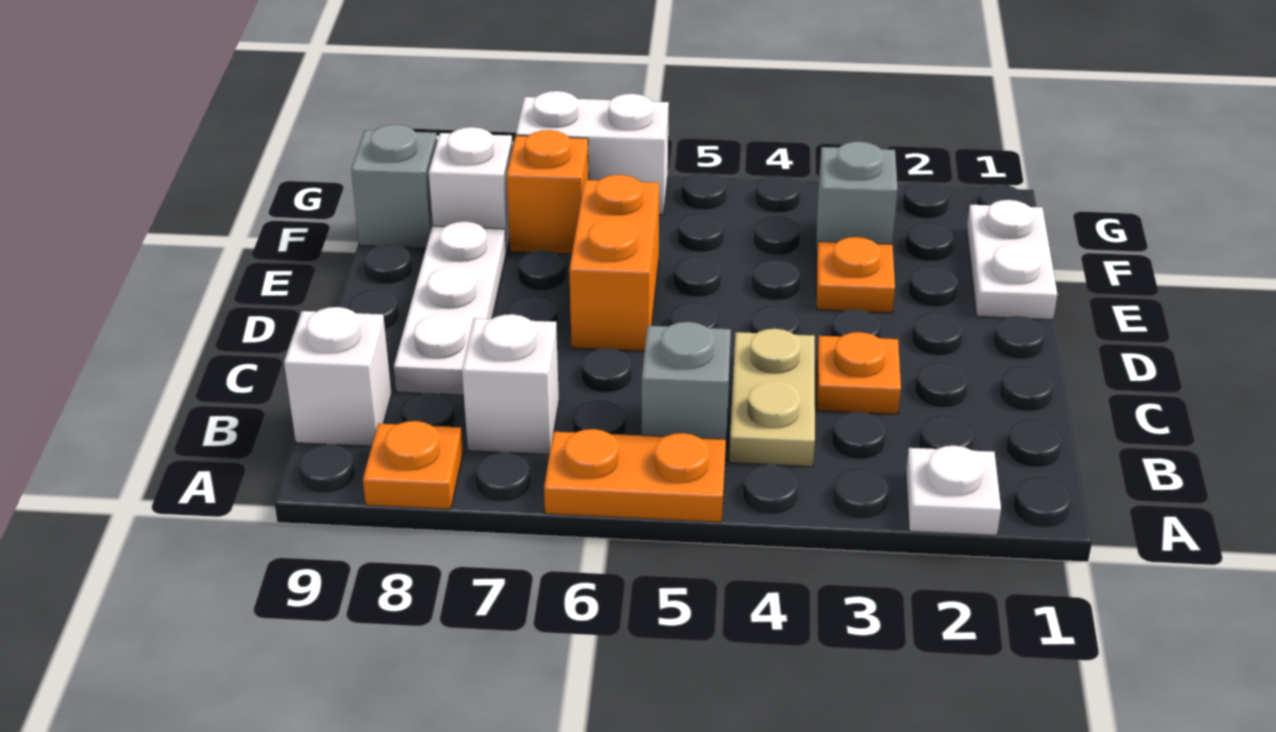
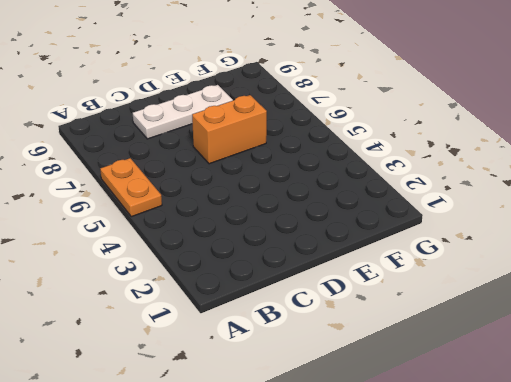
none -> white 1x1 plate [906,446,1001,536]
none -> orange 1x1 plate [363,421,463,509]
none -> tan 1x2 plate [729,329,815,467]

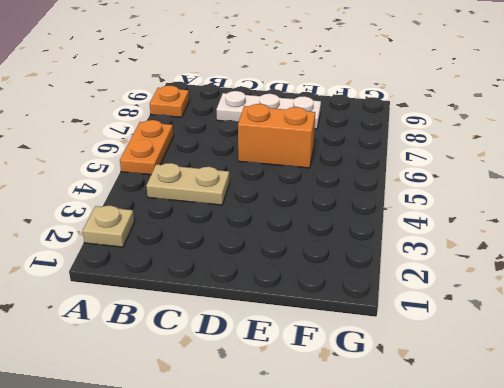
tan 1x1 plate [83,206,134,247] -> white 1x1 plate [906,446,1001,536]
none -> grey 1x1 brick [642,322,731,453]
none -> white 1x1 brick [462,314,559,454]
none -> white 1x1 brick [284,307,392,446]

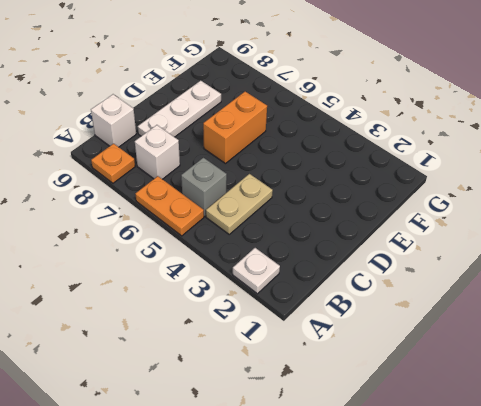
none -> orange 1x1 plate [817,332,901,414]
none -> white 1x2 plate [967,200,1057,320]
none -> orange 1x1 plate [816,237,895,313]

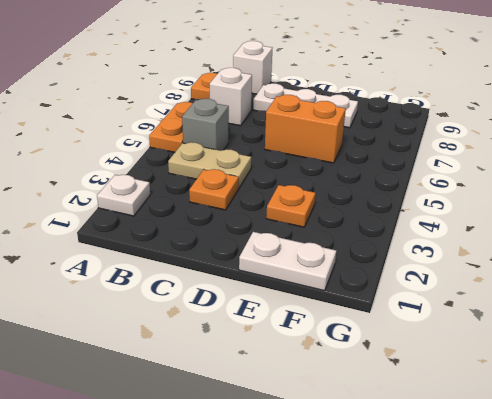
none -> grey 1x1 brick [816,142,898,264]
none -> orange 1x1 brick [507,130,589,254]
none -> white 1x1 brick [429,127,513,251]

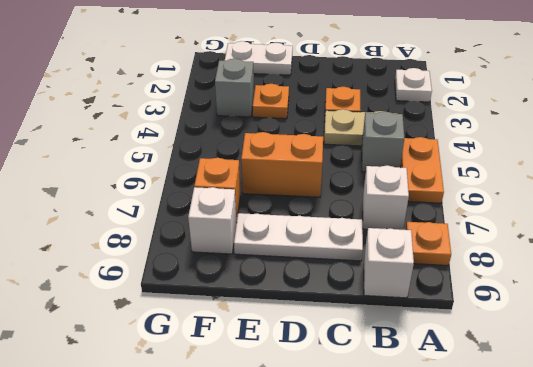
none -> grey 1x1 brick [351,124,437,248]
none -> white 1x2 brick [516,91,669,215]

